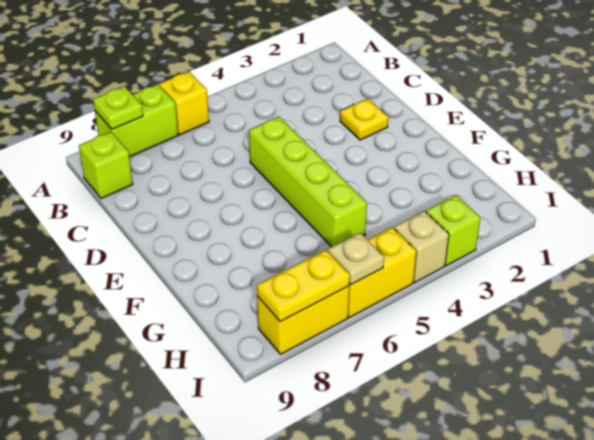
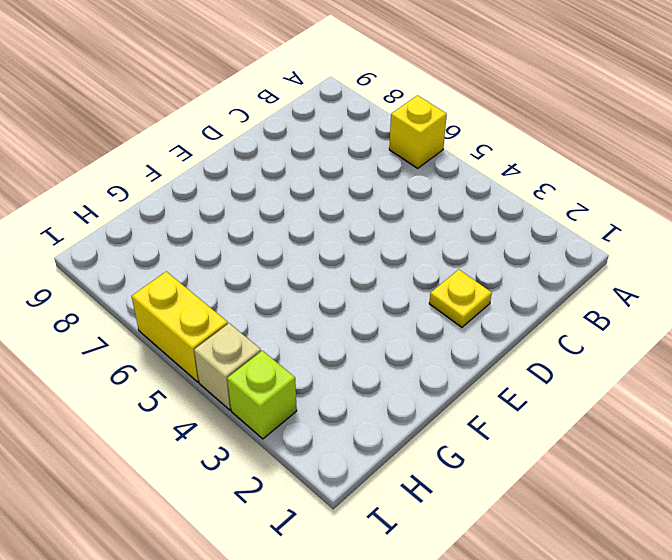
none -> lime 1x2 brick [95,84,178,157]
none -> lime 1x1 brick [79,132,133,199]
none -> lime 1x4 brick [249,117,367,247]

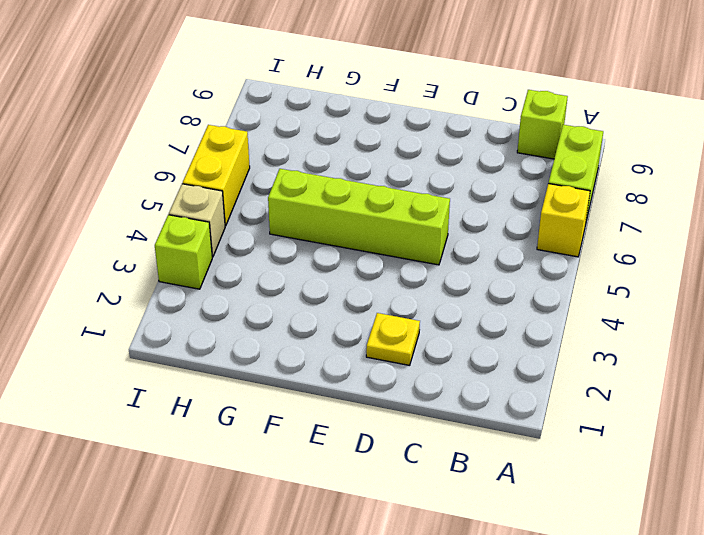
none -> yellow 1x2 brick [257,286,349,354]
none -> lime 1x1 plate [93,86,143,129]
none -> tan 1x1 plate [328,233,384,285]

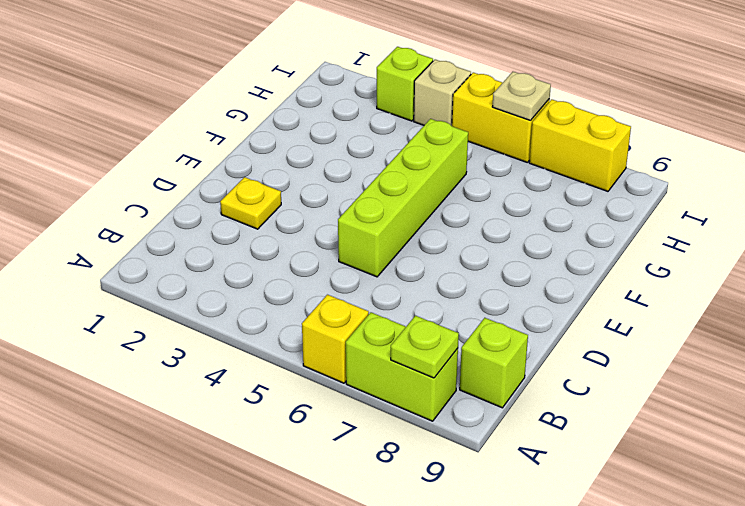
none -> yellow 1x2 plate [257,250,350,322]

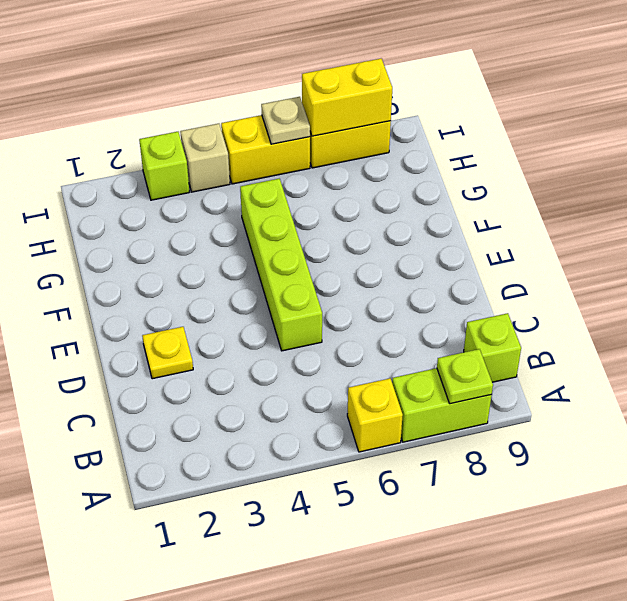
yellow 1x2 brick [302,59,392,136] -> yellow 1x2 plate [257,250,350,322]

